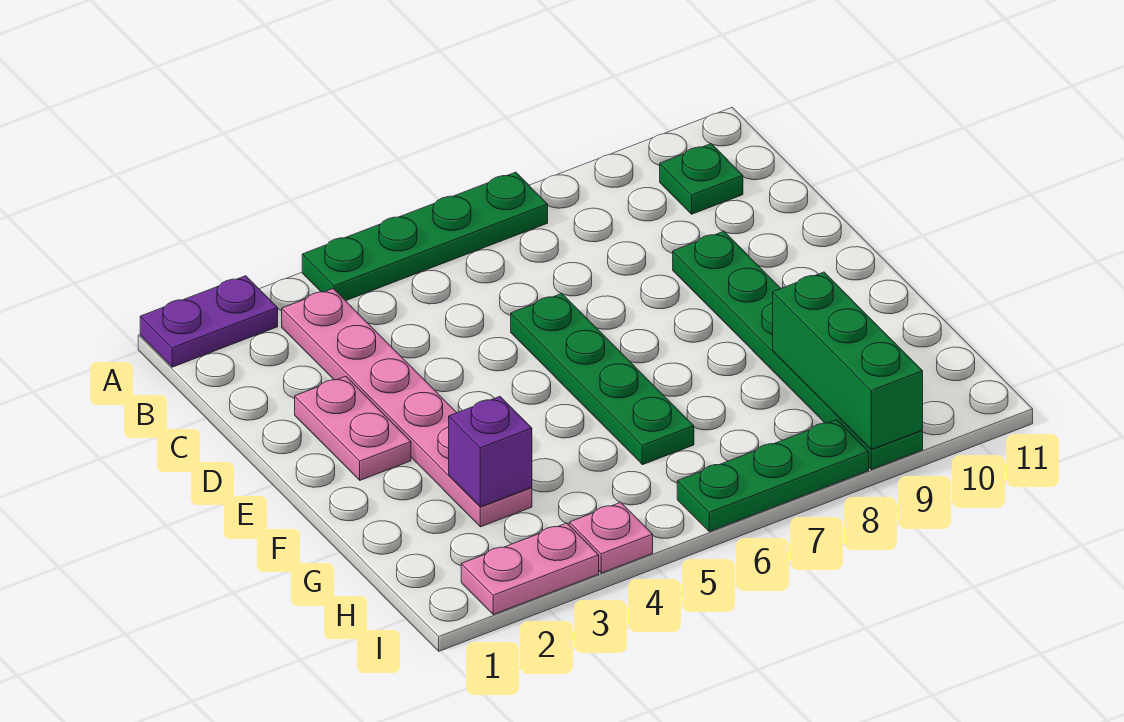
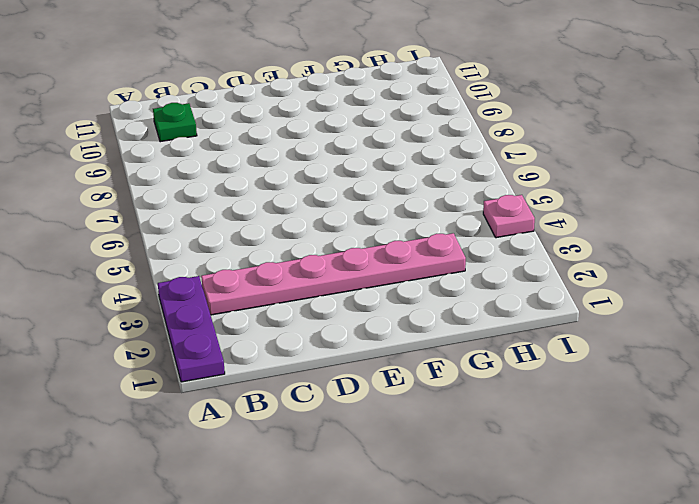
purple 1x3 plate [158,276,225,382] -> purple 1x2 plate [140,276,278,367]
none -> green 1x4 plate [302,172,548,301]
none -> pink 1x2 plate [295,376,411,480]
none -> green 1x4 plate [511,294,694,465]

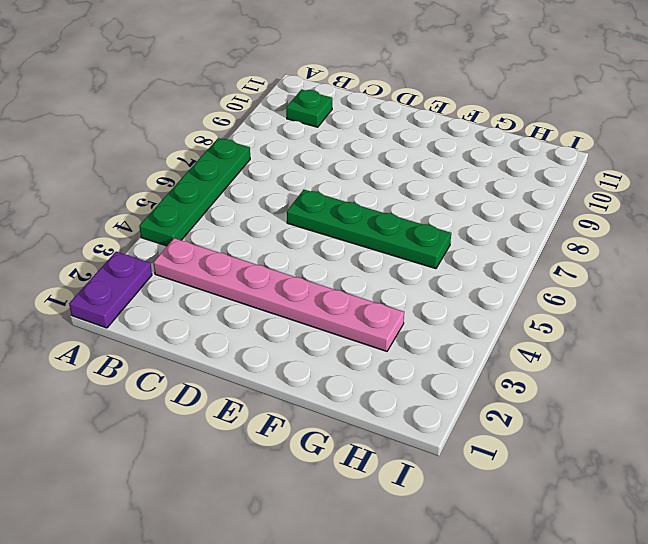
none -> pink 1x2 plate [295,376,411,480]
none -> green 1x6 plate [673,231,923,469]
none -> pink 1x2 plate [461,523,599,614]

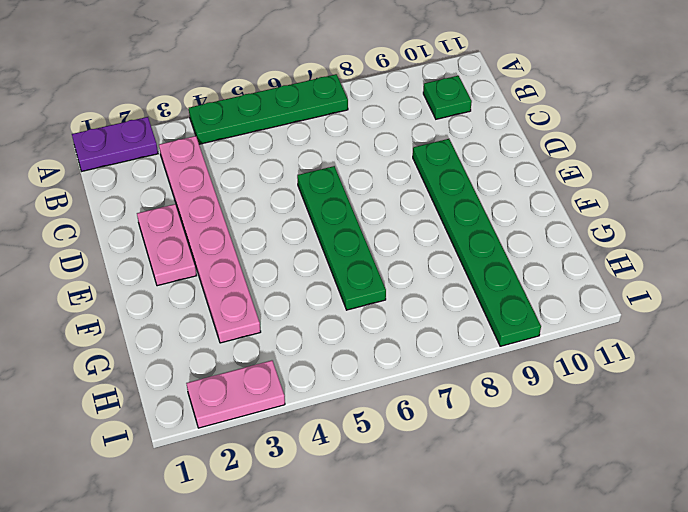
none -> pink 1x1 plate [569,502,653,573]
none -> green 1x3 plate [677,420,869,532]
none -> purple 1x1 brick [449,397,532,507]

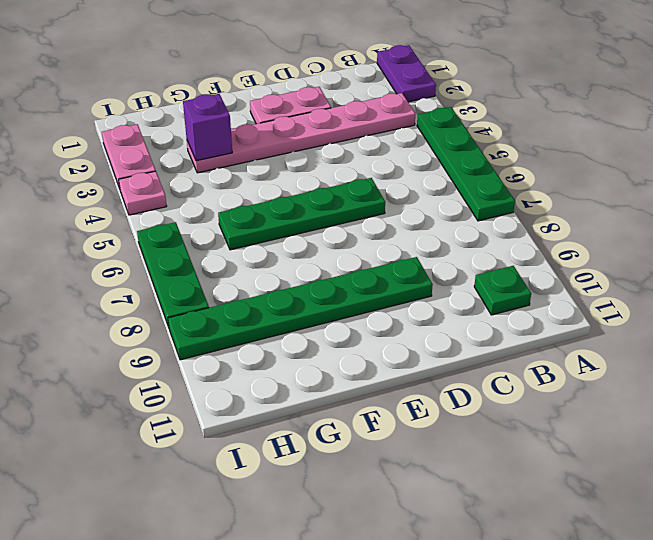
none -> green 1x3 brick [773,272,923,450]

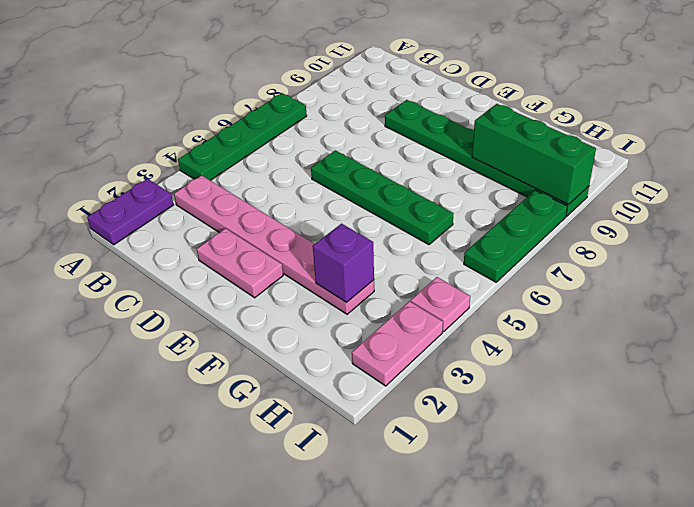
none -> green 1x1 plate [660,144,743,214]

